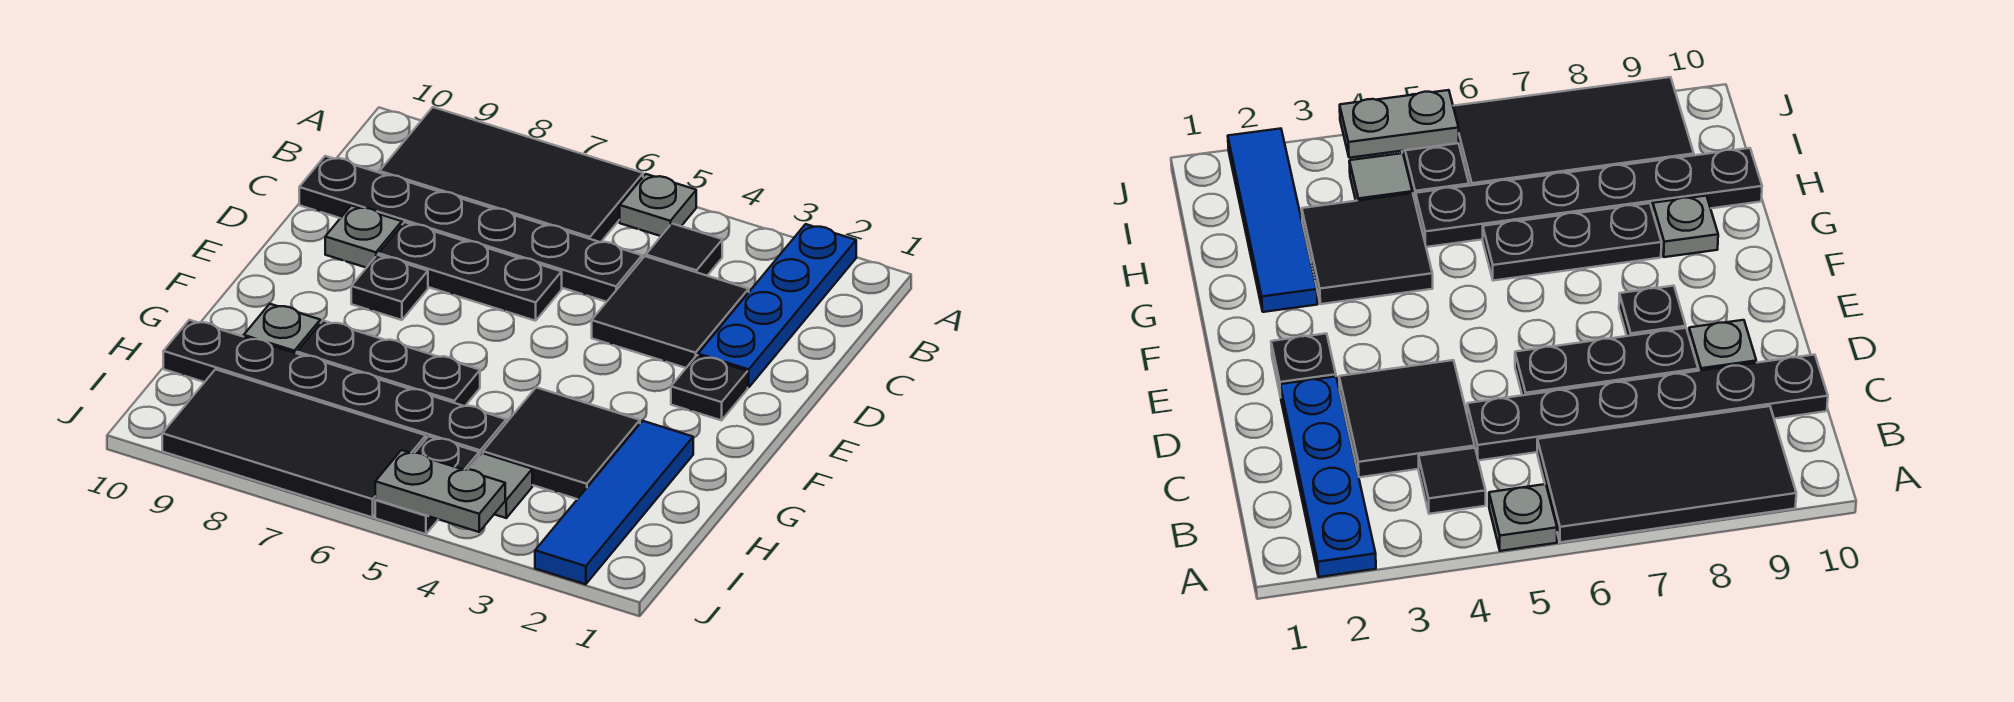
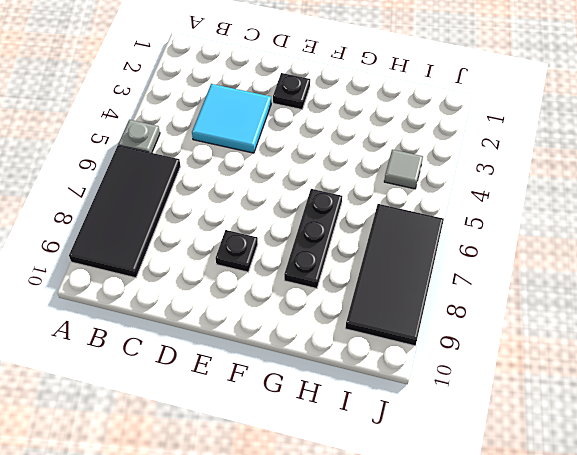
cyan 2x2 tile [192,84,271,153] -> black 2x2 tile [592,256,749,368]
none -> blue 1x4 plate [698,224,856,388]
none -> black 1x1 tile [646,224,722,276]
none -> black 1x6 plate [299,156,642,302]

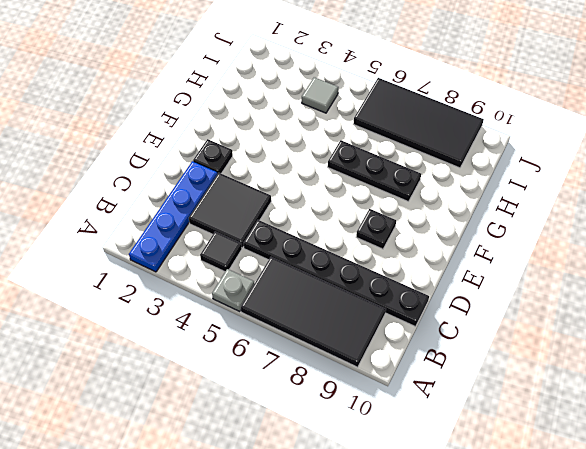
none -> black 1x3 plate [379,222,562,321]
none -> grey 1x1 plate [325,205,402,268]
none -> blue 1x4 tile [535,421,693,584]

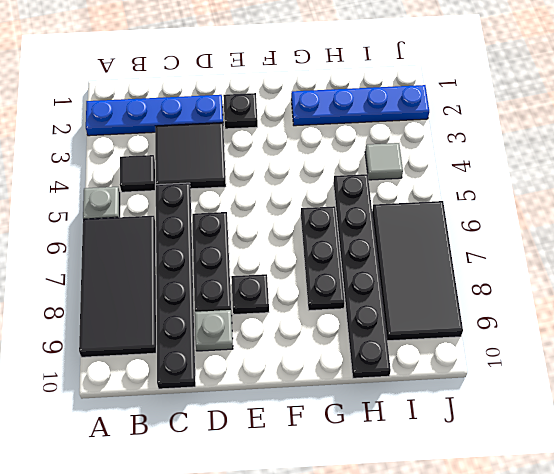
blue 1x4 plate [291,85,429,126] -> blue 1x4 tile [535,421,693,584]
none -> black 2x2 tile [483,387,640,499]
none -> grey 1x1 plate [244,304,320,353]
none -> black 1x2 plate [375,436,479,534]

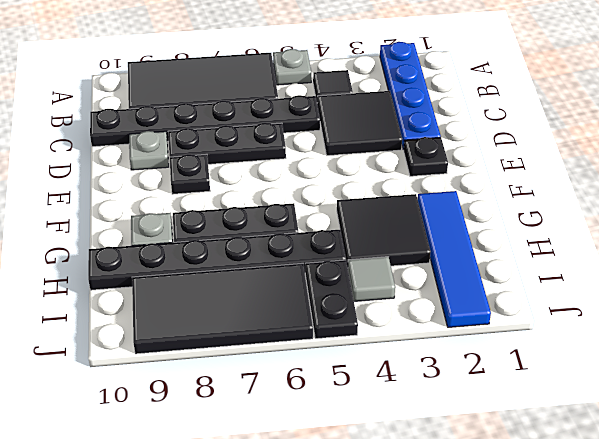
none -> grey 1x2 plate [375,450,505,532]

